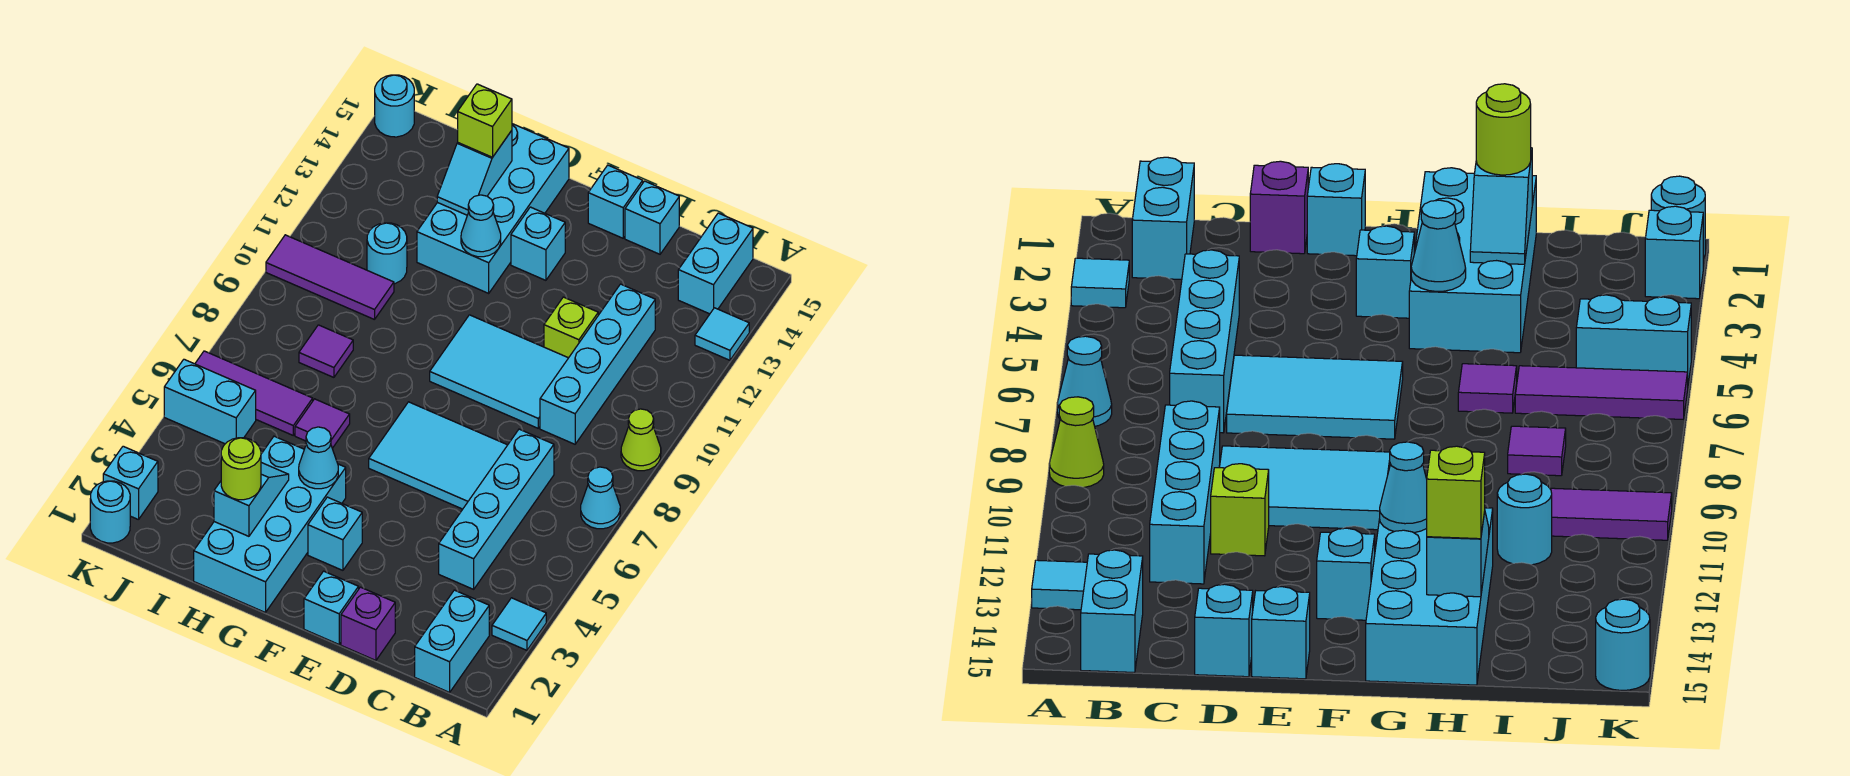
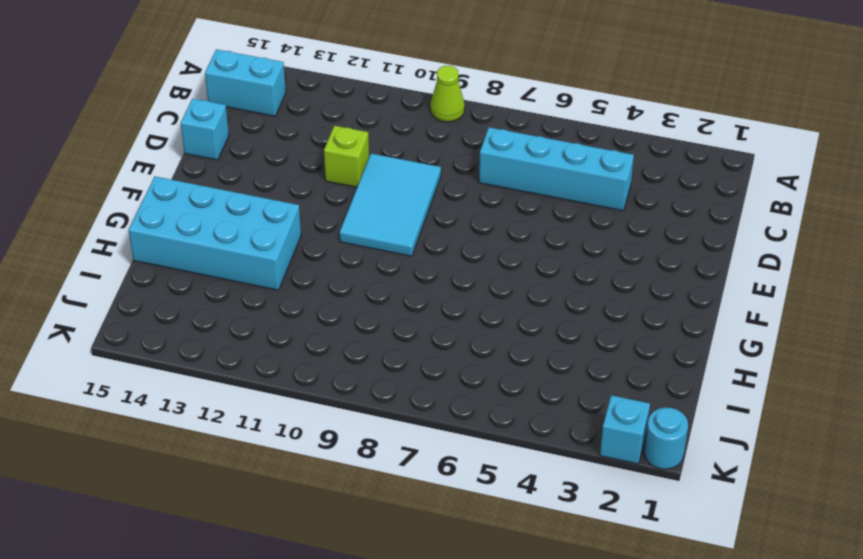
none -> cyan 1x1 tile [492,598,546,650]
none -> cyan 1x1 cone [581,467,620,529]
none -> cyan 1x1 tile [695,308,749,360]
none -> cyan 1x2 brick [415,590,489,692]

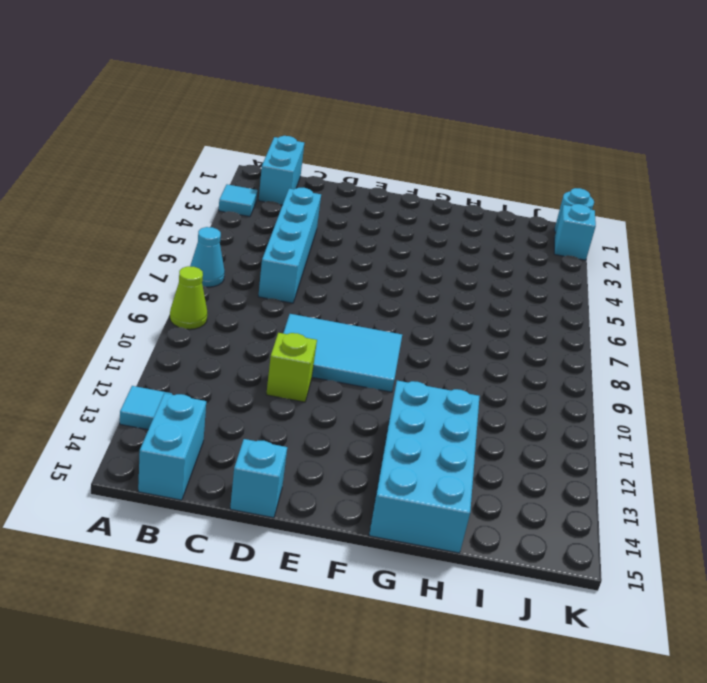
none -> cyan 1x4 brick [540,284,655,444]
none -> purple 1x1 brick [341,587,395,660]
none -> cyan 2x3 tile [369,402,507,509]
none -> cyan 1x1 brick [304,571,359,644]

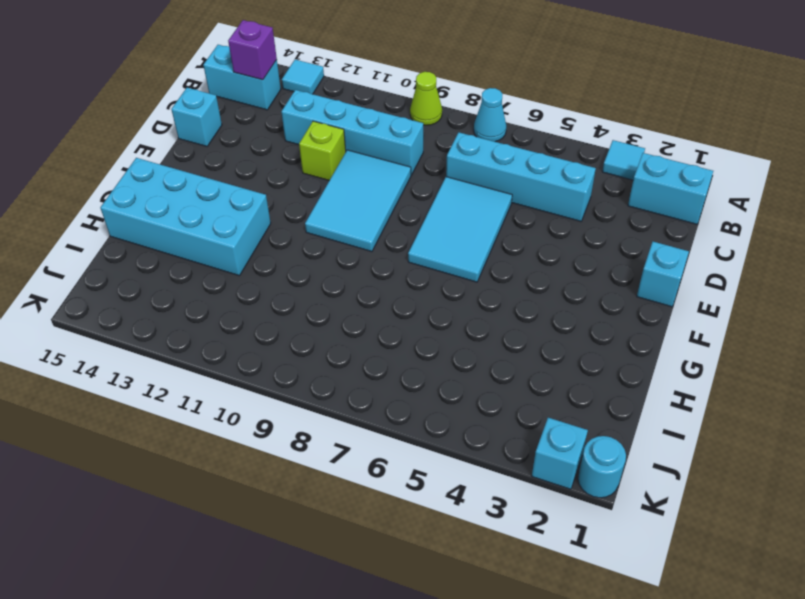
purple 1x1 brick [228,20,277,80] -> purple 1x1 brick moved to [341,587,395,660]
none -> cyan 1x1 brick [588,165,643,238]
none -> cyan 1x1 brick [308,497,362,570]
none -> cyan 1x1 brick [511,207,565,280]
none -> cyan 2x4 brick [194,436,346,613]

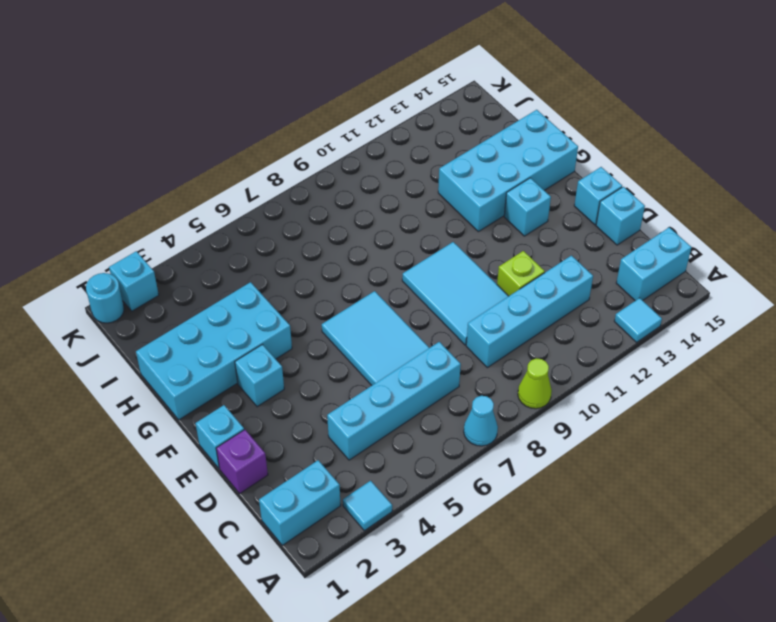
none -> purple 1x1 tile [295,399,350,448]
none -> purple 1x3 tile [195,351,313,435]
none -> purple 1x1 tile [299,325,353,377]
none -> purple 1x3 tile [266,235,394,320]

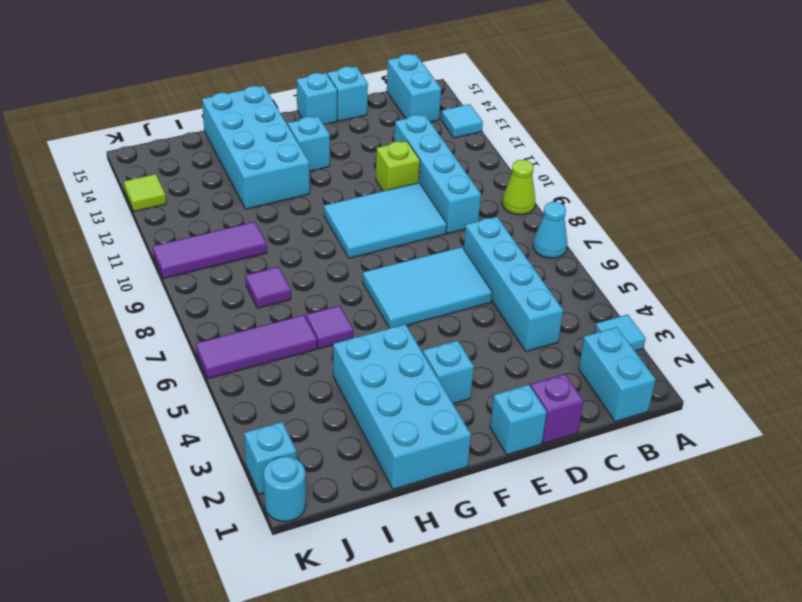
lime 1x1 tile [124,174,166,212] -> none
none -> cyan 1x1 round brick [367,223,407,284]
none -> cyan 1x2 brick [164,359,256,444]
none -> cyan 1x1 round brick [375,75,414,137]
none -> cyan 1x1 cone [299,427,338,489]

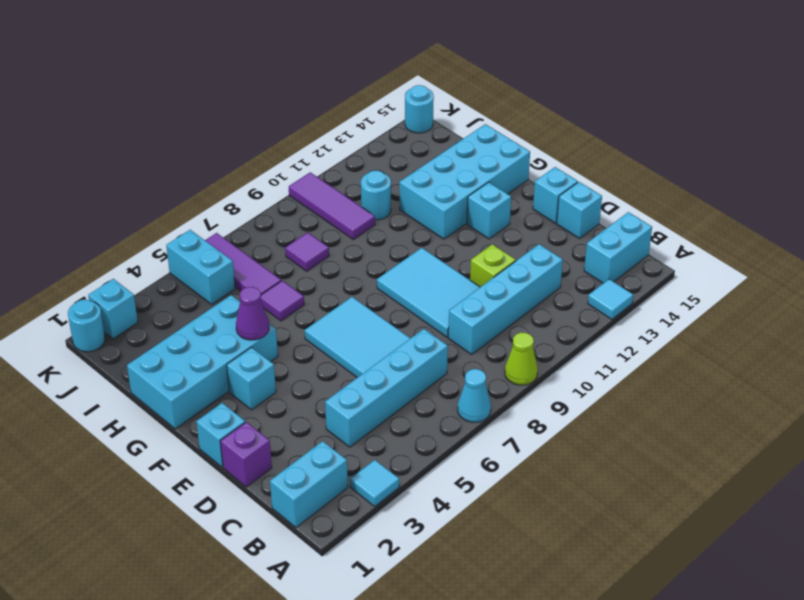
purple 1x1 cone [236,287,269,340] -> cyan 1x1 cone [299,427,338,489]
none -> cyan 1x1 cone [461,195,501,257]
none -> cyan 1x2 slope [214,463,289,536]
none -> cyan 1x2 slope [437,131,512,215]
none -> lime 1x1 round brick [221,438,261,500]

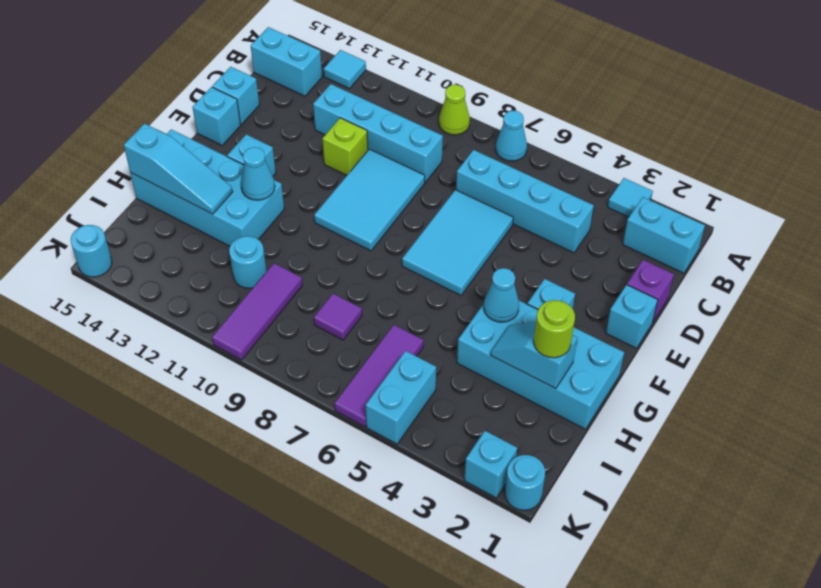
cyan 1x3 slope [124,124,233,214] -> cyan 1x2 slope [437,131,512,215]
none -> purple 1x1 tile [295,399,350,448]
none -> lime 1x1 brick [458,84,512,157]

